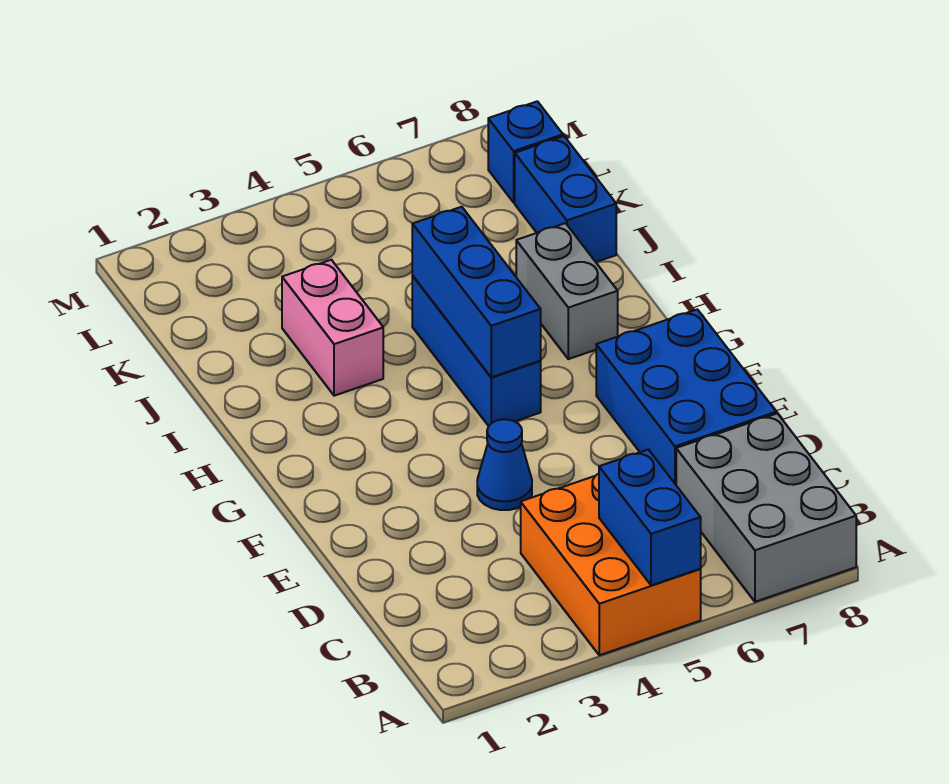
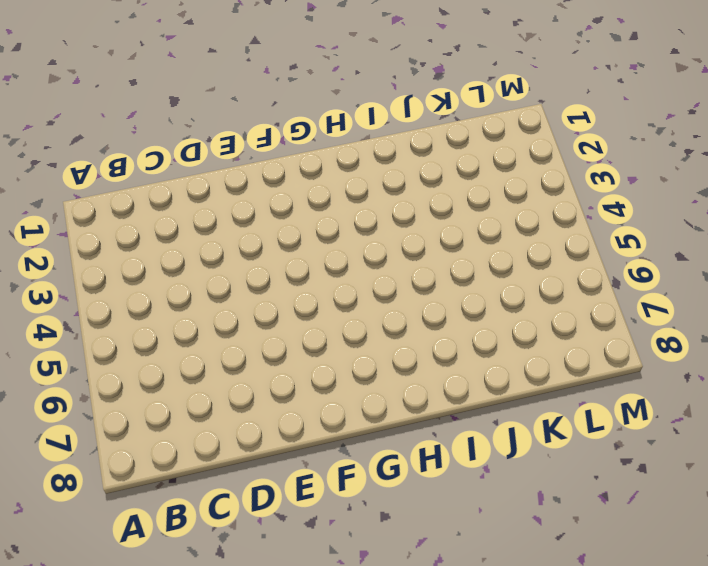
none -> orange 2x3 brick [521,474,701,655]
none -> grey 2x3 brick [676,413,856,602]

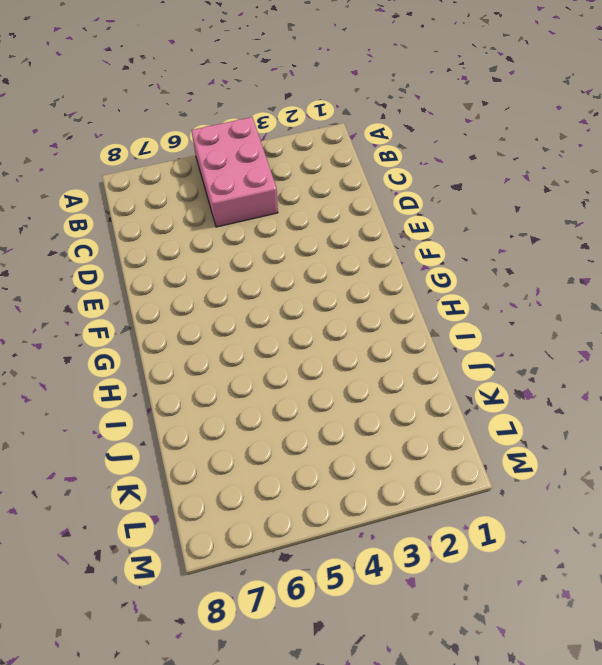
pink 2x3 brick [191,117,278,227] -> orange 2x3 brick [521,474,701,655]
none -> grey 2x3 brick [676,413,856,602]
none -> blue 2x3 brick [596,309,776,484]

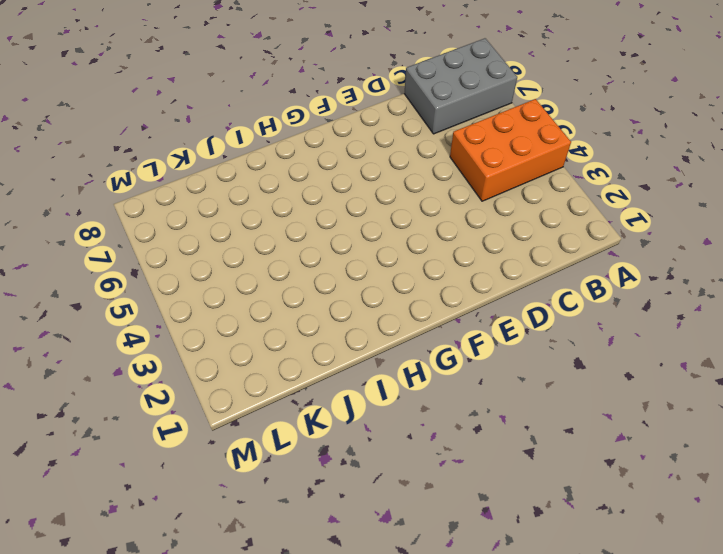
none -> blue 2x3 brick [596,309,776,484]
none -> blue 1x1 cone [477,419,532,510]

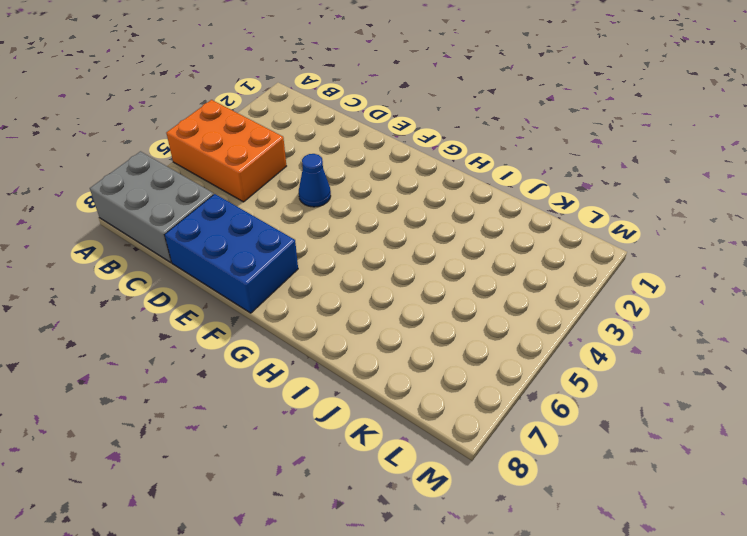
none -> blue 1x3 brick [412,276,541,426]
none -> grey 1x2 brick [516,223,618,359]

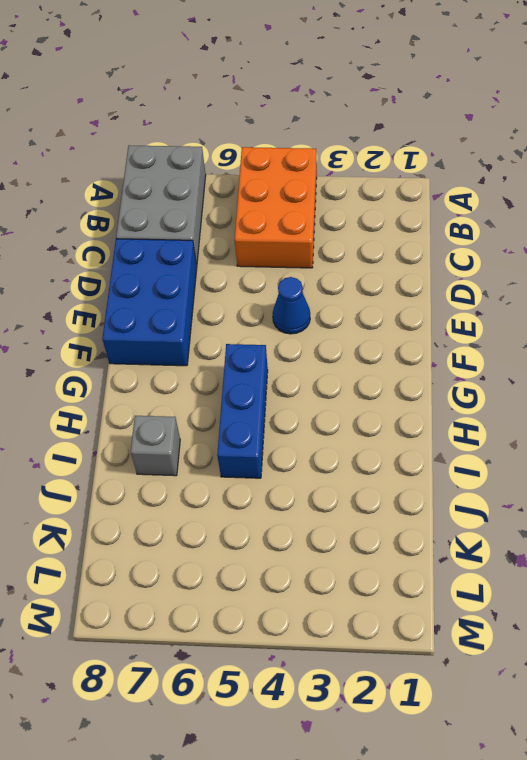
grey 1x1 brick [131,416,180,476] -> grey 1x2 brick [516,223,618,359]
none -> pink 1x2 brick [282,260,383,396]
none -> blue 1x2 brick [515,136,616,262]

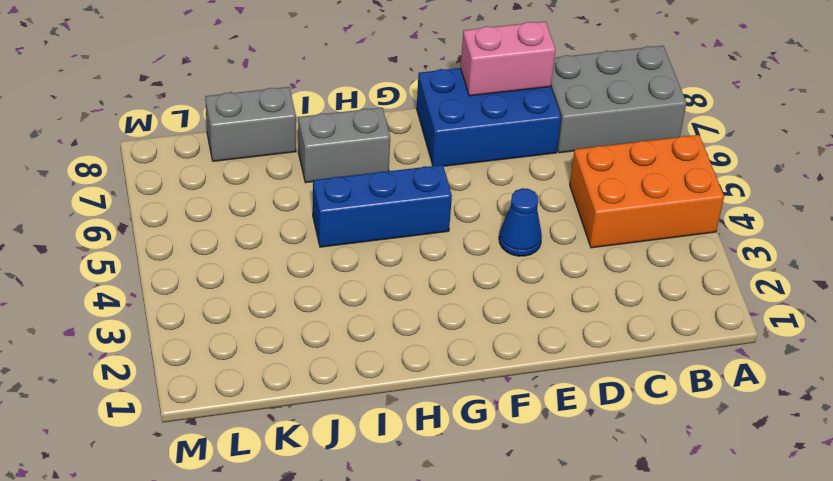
pink 1x2 brick [460,21,556,96] -> pink 1x2 brick moved to [282,260,383,396]
grey 1x2 brick [205,87,296,161] -> blue 1x2 brick [515,136,616,262]
none -> blue 1x1 brick [488,101,563,202]
none -> blue 1x2 brick [599,449,701,585]

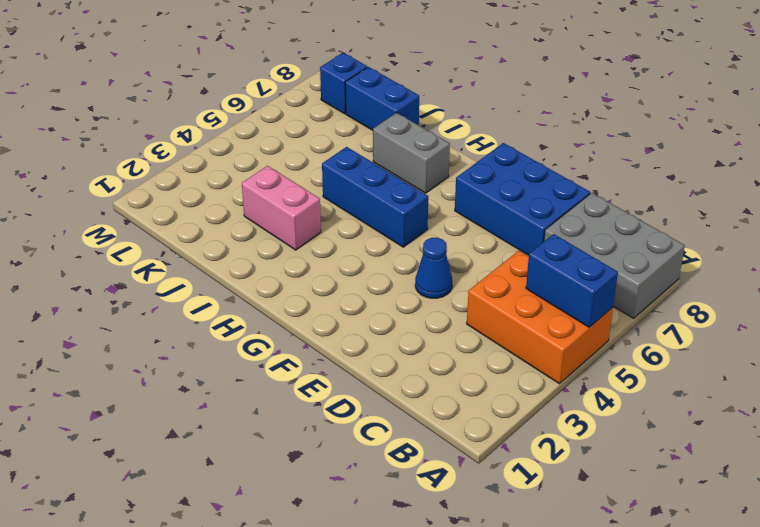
none -> blue 1x3 brick [412,207,541,377]

